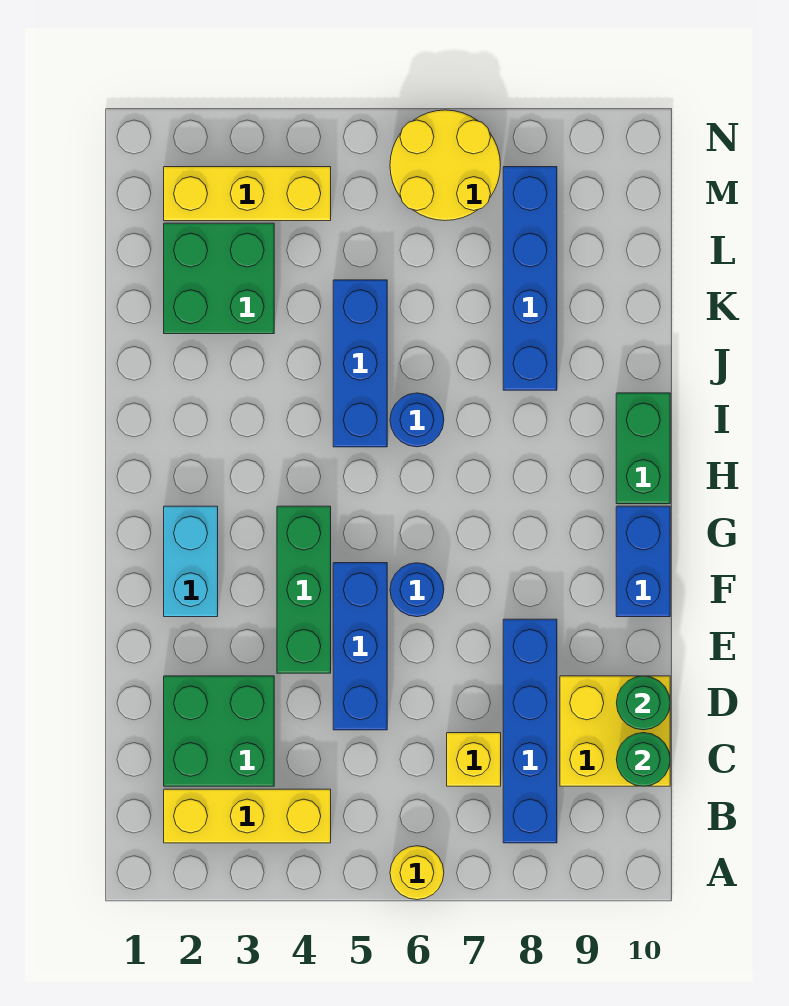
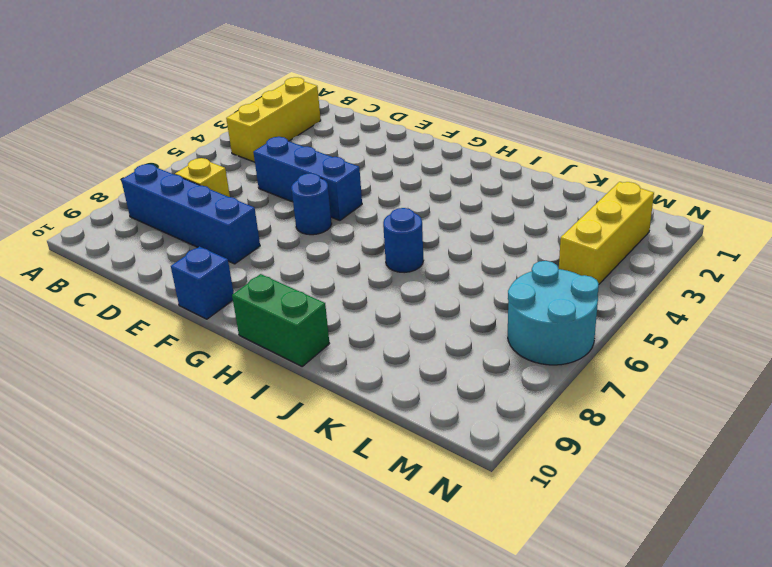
blue 1x1 brick [171,247,234,319] -> blue 1x2 brick [616,506,670,617]
cyan 2x2 round brick [508,261,599,365] -> yellow 2x2 round brick [390,110,501,221]
none -> yellow 1x1 round brick [390,846,444,900]
none -> green 2x2 brick [164,676,274,786]
none -> yellow 2x2 brick [560,676,670,786]

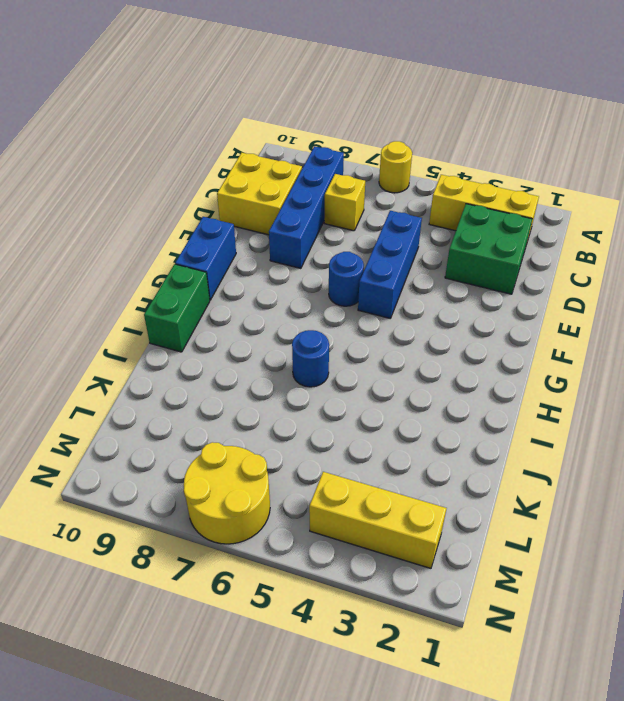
none -> green 1x3 brick [277,506,331,673]
none -> cyan 1x2 brick [164,506,218,617]
none -> blue 1x3 brick [333,280,387,447]

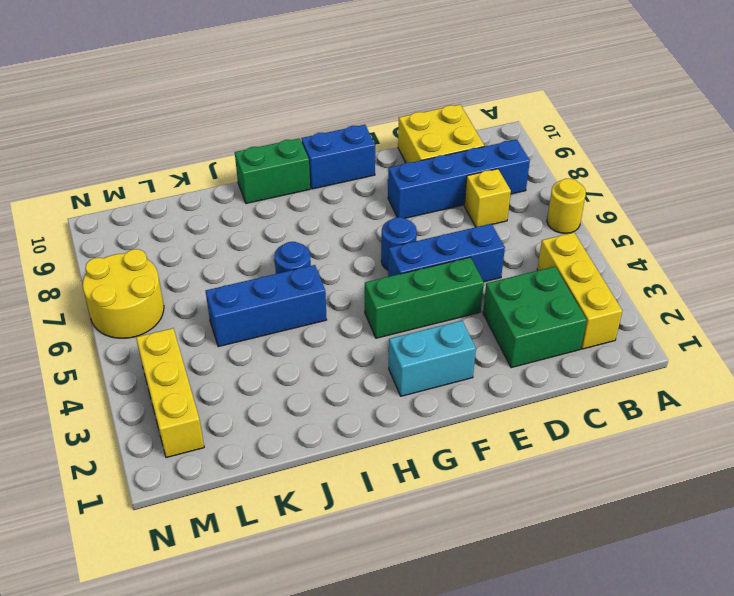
none -> blue 1x4 brick [503,167,557,390]
none -> green 2x2 brick [164,223,274,334]
none -> green 1x1 round brick [616,733,670,786]

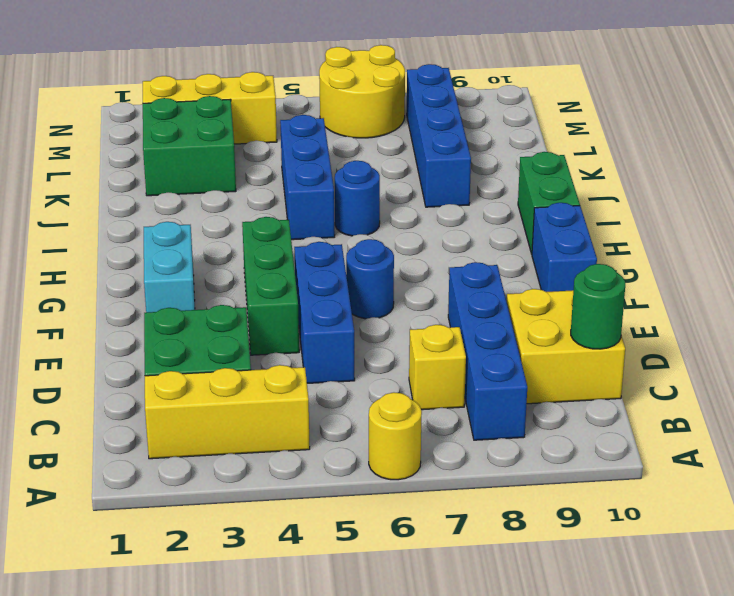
none -> green 1x1 round brick [617,676,670,730]

